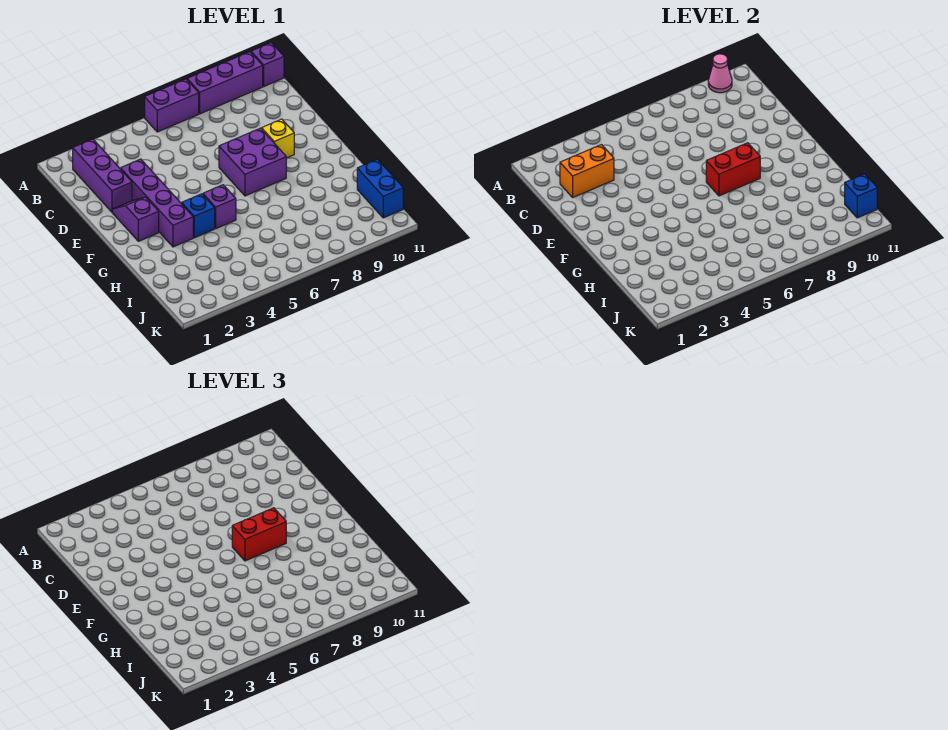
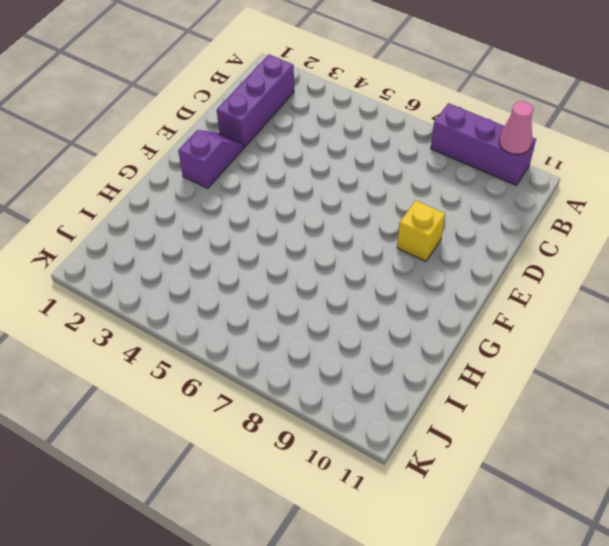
none -> purple 1x2 brick [145,79,199,132]
none -> purple 1x1 brick [251,43,284,86]
none -> purple 1x4 brick [121,159,193,247]

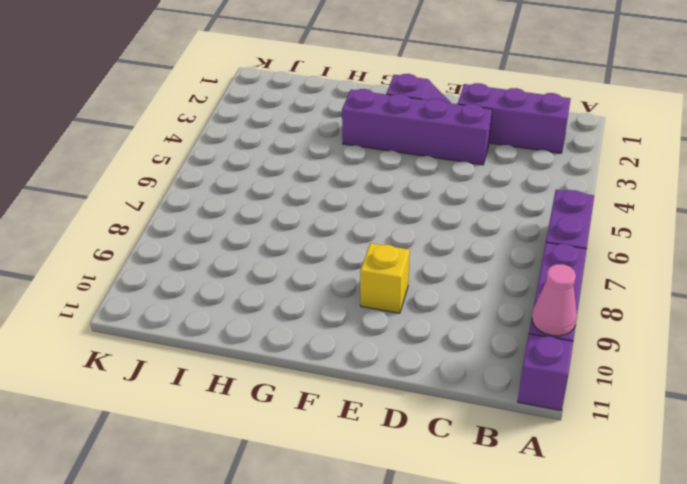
none -> purple 2x2 brick [219,128,286,196]
none -> blue 1x1 brick [182,194,215,238]
none -> purple 1x1 brick [203,185,236,228]

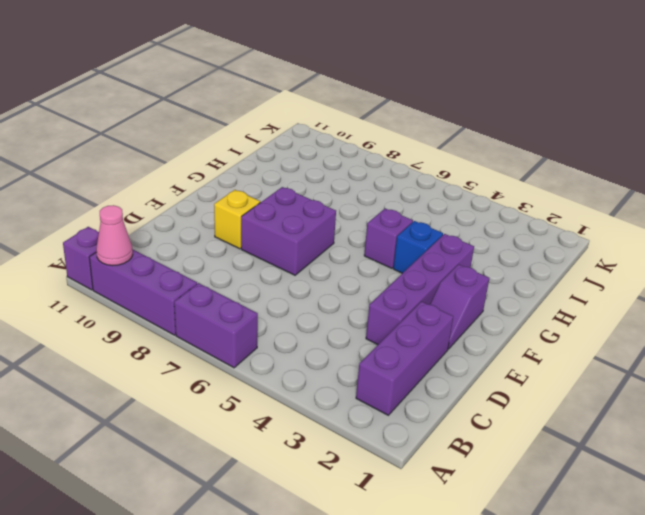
none -> blue 1x2 brick [357,159,403,218]
none -> orange 1x2 brick [560,145,614,197]
none -> red 1x2 brick [706,143,760,196]

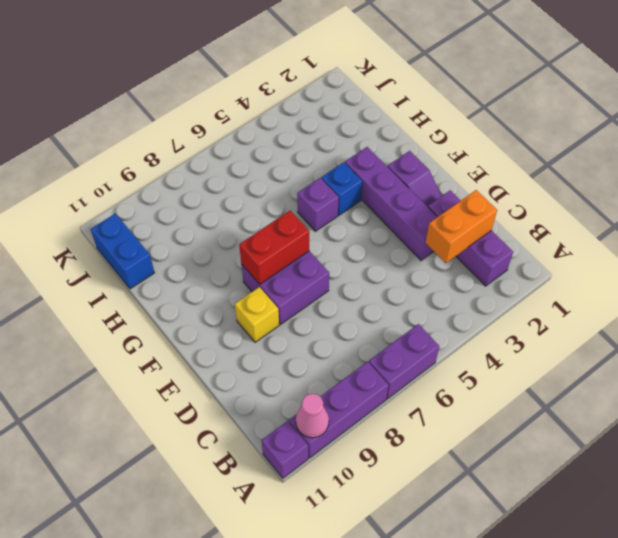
none -> blue 1x1 brick [845,174,877,218]
none -> red 1x2 brick [232,508,286,561]

